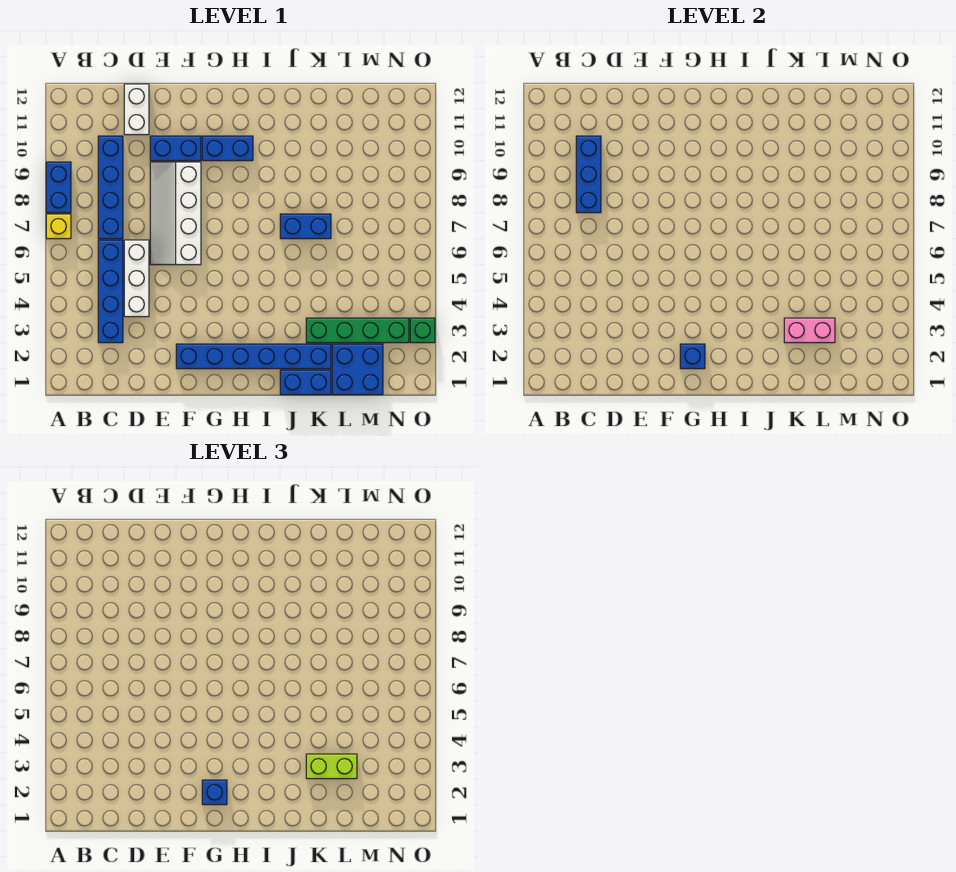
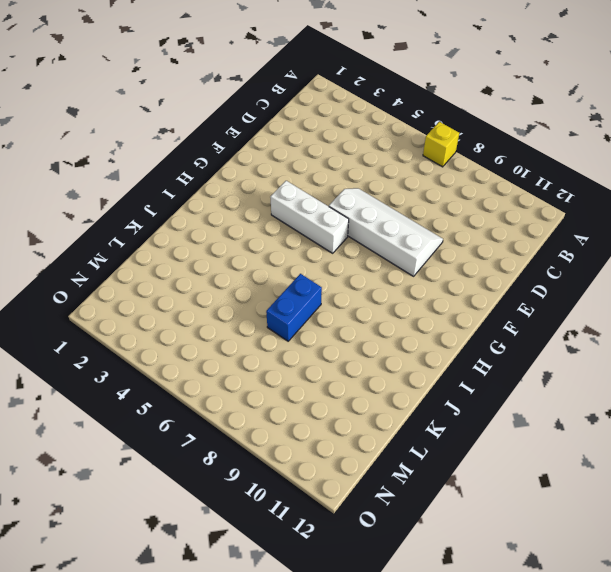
white 1x3 brick [270,181,349,253] -> white 1x3 brick moved to [124,240,149,317]
none -> blue 1x2 brick [46,162,71,213]
none -> blue 1x4 brick [98,240,123,343]
none -> blue 1x4 brick [98,136,123,239]

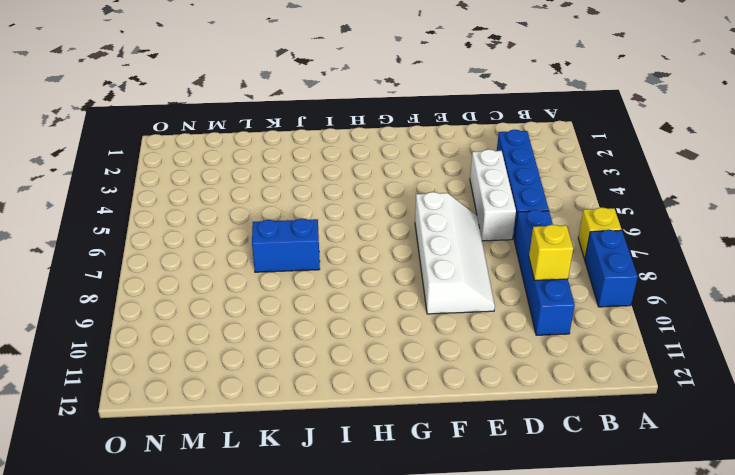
yellow 1x1 brick [529,225,573,280] -> blue 1x3 brick [576,136,601,213]
none -> white 1x2 brick [124,84,149,135]
none -> blue 1x2 brick [150,136,201,161]
none -> blue 1x6 brick [176,344,331,369]

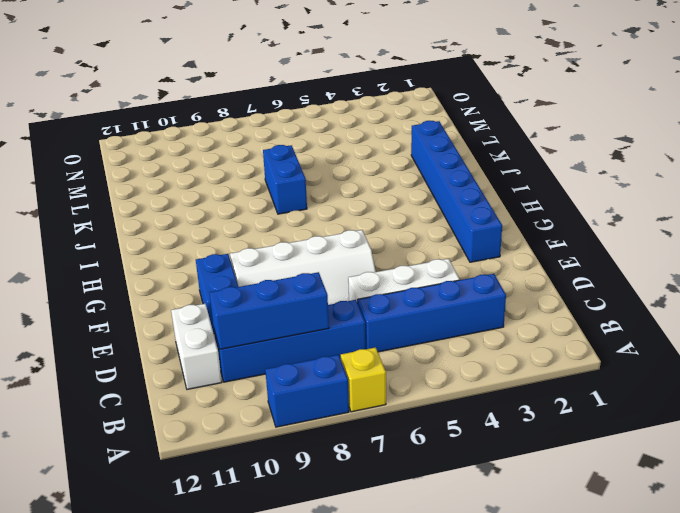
white 1x2 brick [171,304,222,389] -> white 1x2 brick turned to [124,84,149,135]
none -> blue 1x2 brick [202,136,253,161]
none -> blue 1x2 brick [280,370,331,395]
none -> green 1x4 brick [306,318,409,343]

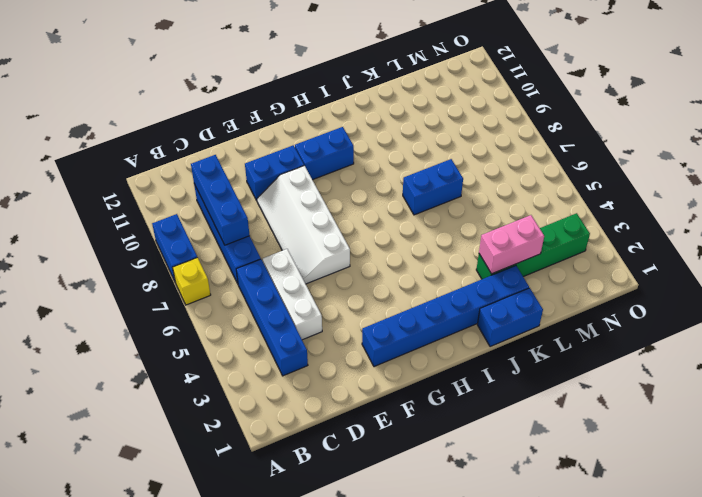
none -> white 1x2 brick [124,84,149,135]
none -> blue 2x2 brick [332,344,383,395]
none -> green 1x1 brick [410,318,435,343]

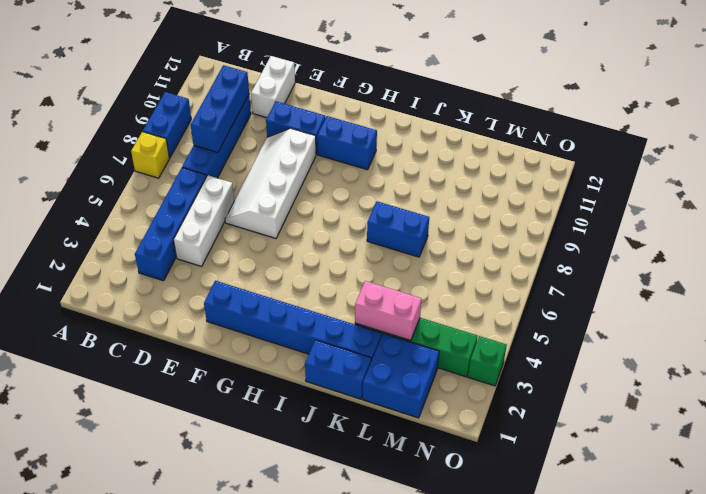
none -> blue 1x1 brick [680,344,705,369]
none -> blue 1x1 brick [202,780,227,805]
none -> lime 1x2 brick [306,754,357,779]

